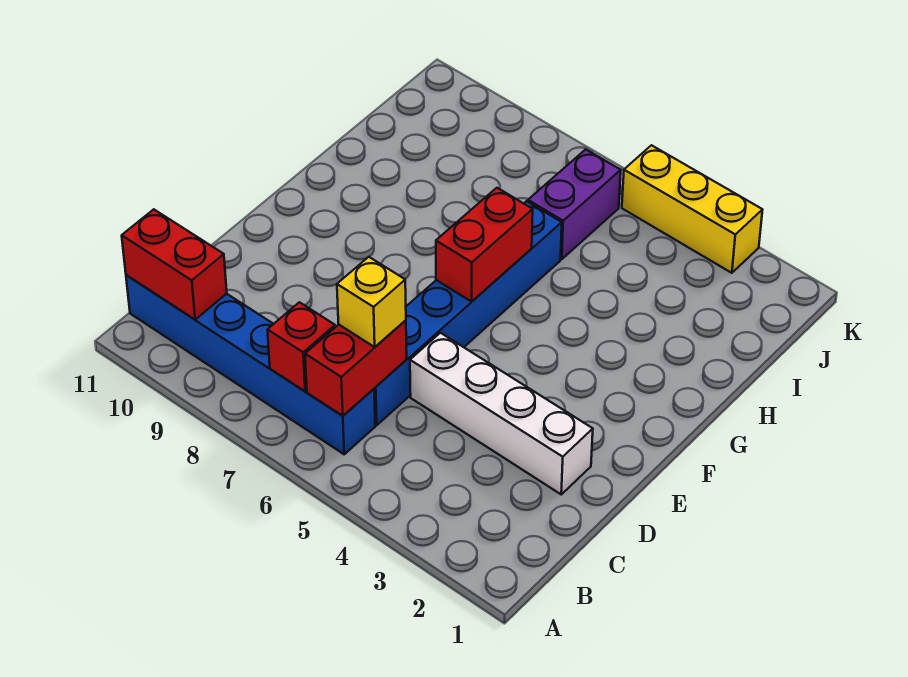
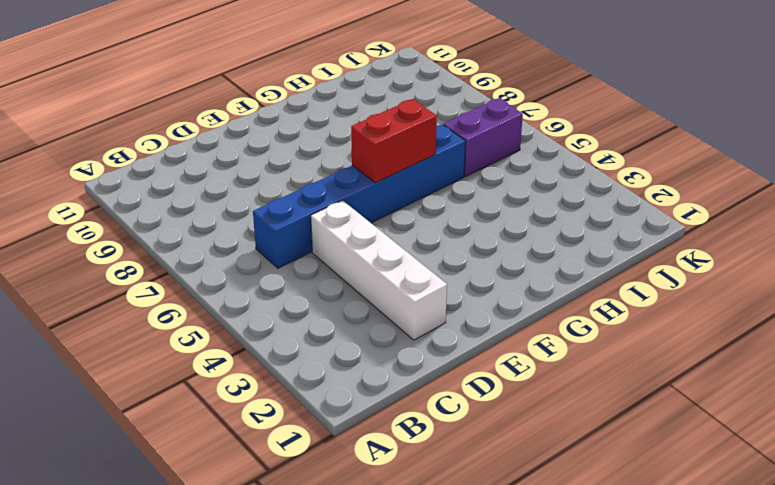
none -> blue 1x6 brick [126,275,375,454]
none -> yellow 1x3 brick [622,145,762,273]

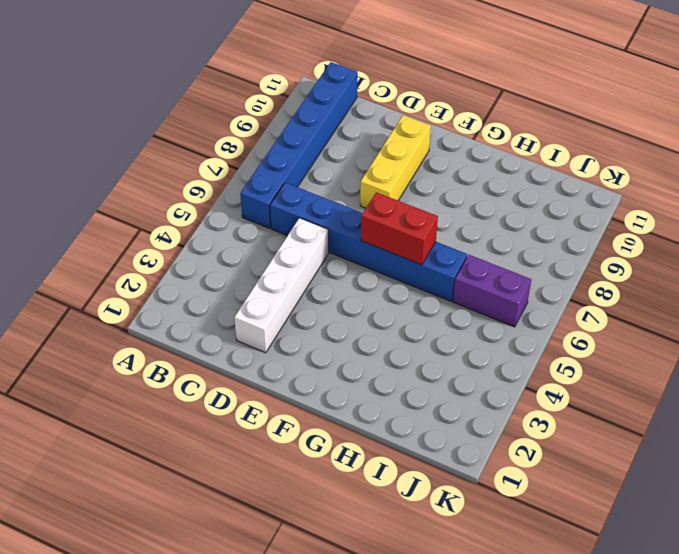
yellow 1x3 brick [360,115,431,208] -> yellow 1x3 brick moved to [622,145,762,273]
none -> red 1x2 brick [305,320,407,416]
none -> red 1x1 brick [268,302,335,391]

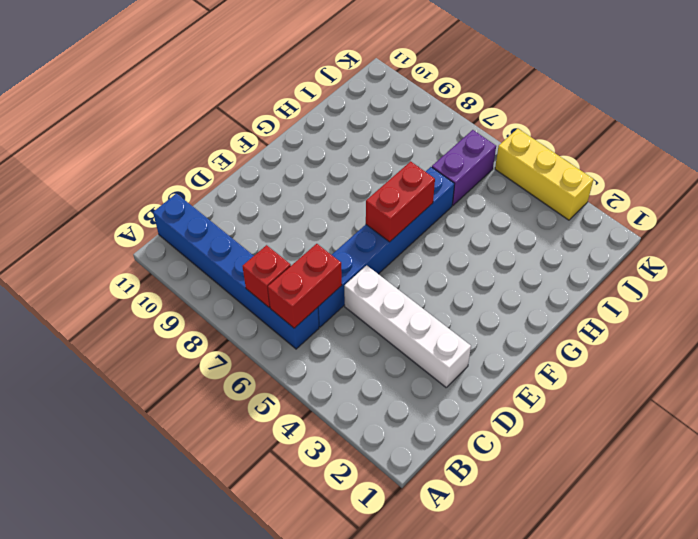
none -> red 1x2 brick [122,209,227,320]
none -> yellow 1x1 brick [337,257,406,347]

